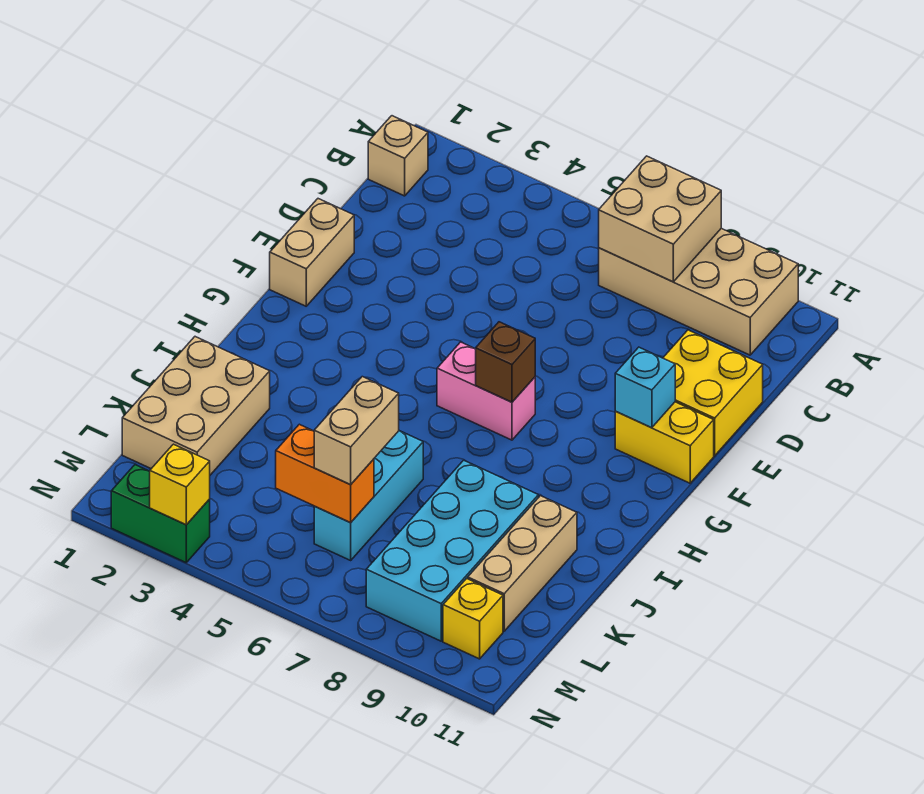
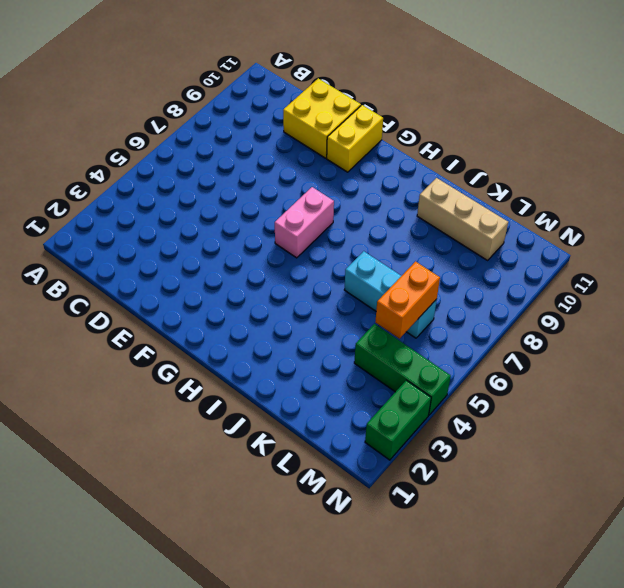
green 1x3 brick [354,324,451,415] -> none
none -> tan 2x4 brick [599,228,798,355]
none -> tan 1x1 brick [368,116,428,196]
none -> tan 1x2 brick [270,199,354,306]

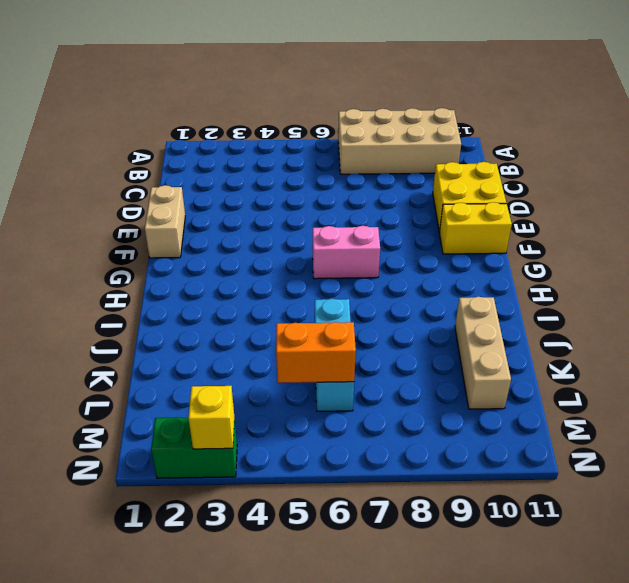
none -> tan 1x1 brick [368,116,428,196]
none -> tan 2x3 brick [122,337,270,475]
none -> cyan 2x4 brick [366,460,538,641]

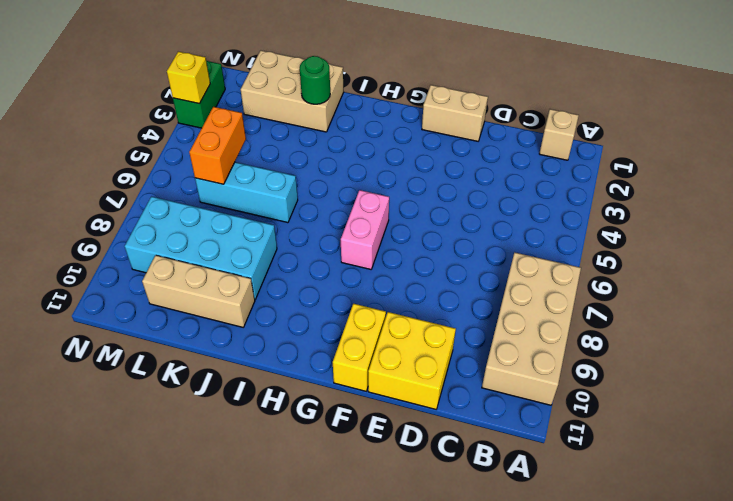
green 1x1 round brick [300,56,330,104] -> none
none -> yellow 1x1 brick [443,579,503,659]
none -> tan 2x2 brick [599,156,721,282]
none -> cyan 1x1 brick [615,347,675,428]

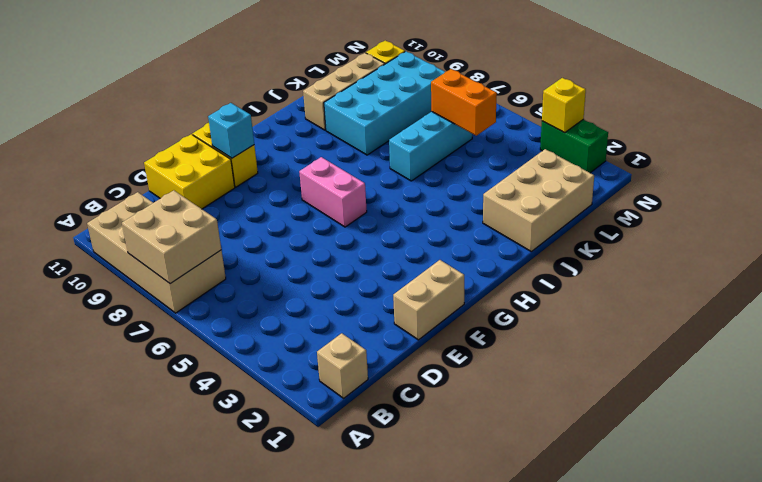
none -> brown 1x1 brick [476,322,535,402]
none -> tan 1x2 brick [314,377,399,484]

